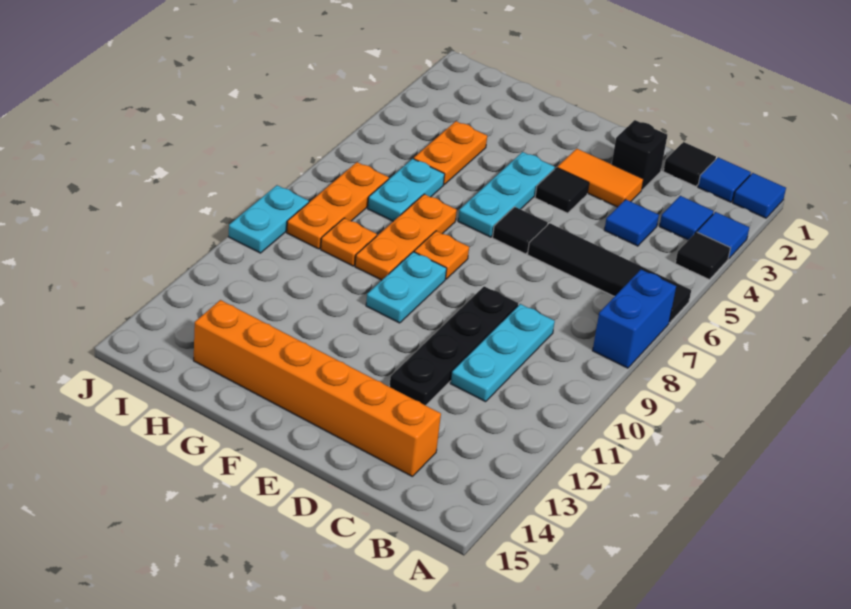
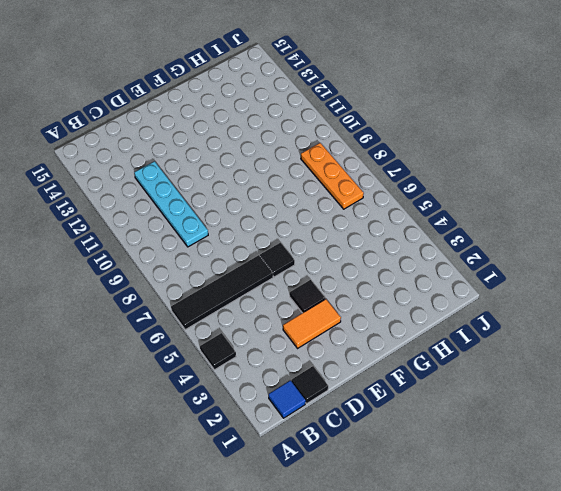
cyan 1x4 plate [134,161,208,247] -> cyan 1x3 plate [450,304,555,402]
none -> blue 1x1 tile [733,173,786,218]
none -> blue 1x1 tile [697,212,749,259]
none -> blue 1x2 brick [593,270,676,368]

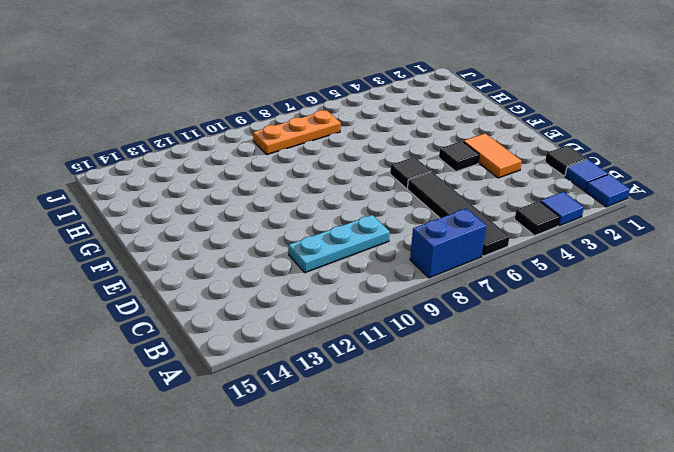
none -> blue 1x1 tile [659,196,714,240]
none -> blue 1x1 tile [604,199,659,246]
none -> orange 1x6 brick [194,300,441,477]

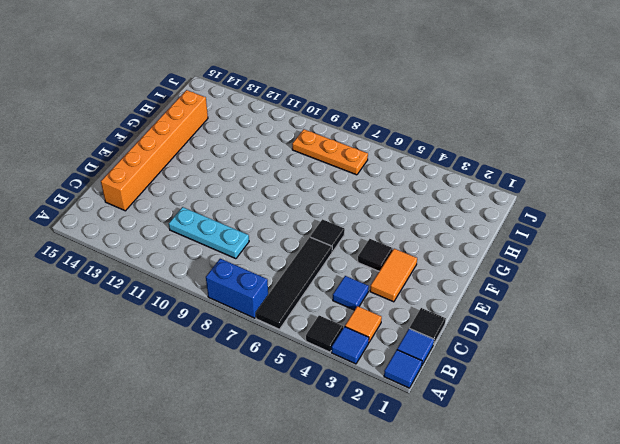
orange 1x1 tile [345,306,382,342] -> blue 1x1 tile [659,196,714,240]
none -> black 1x1 brick [612,120,667,190]
none -> black 1x4 plate [389,286,518,405]
none -> cyan 1x3 plate [458,152,555,237]

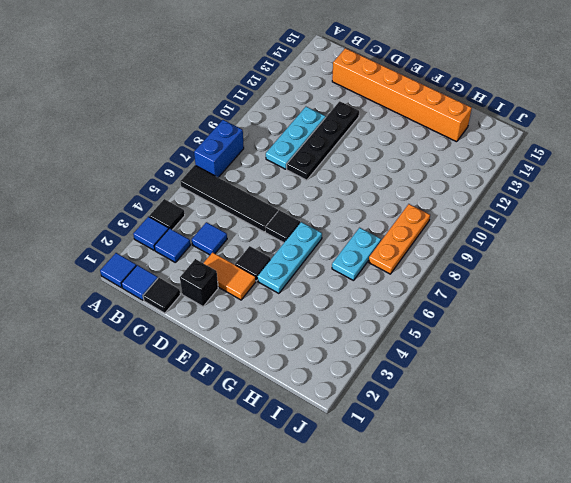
none -> orange 1x1 plate [414,231,469,279]
none -> cyan 1x2 plate [366,252,447,323]
none -> orange 1x3 plate [355,194,457,280]

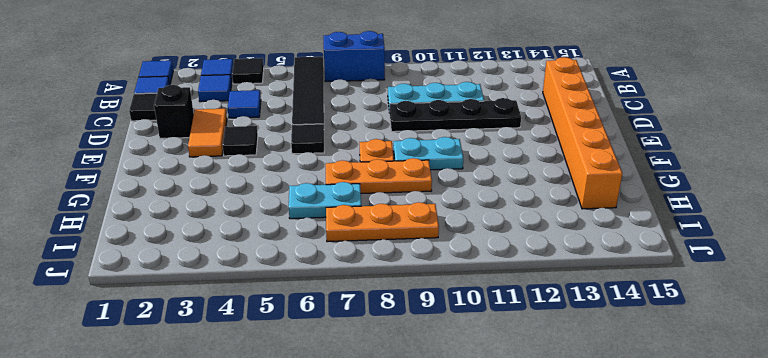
none -> cyan 1x3 plate [458,152,555,237]
none -> orange 1x2 plate [414,121,487,185]
none -> orange 1x1 plate [321,218,377,266]

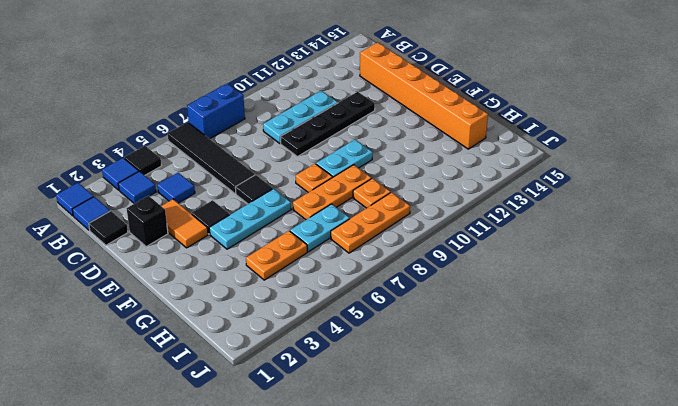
none -> cyan 1x2 plate [228,185,309,253]

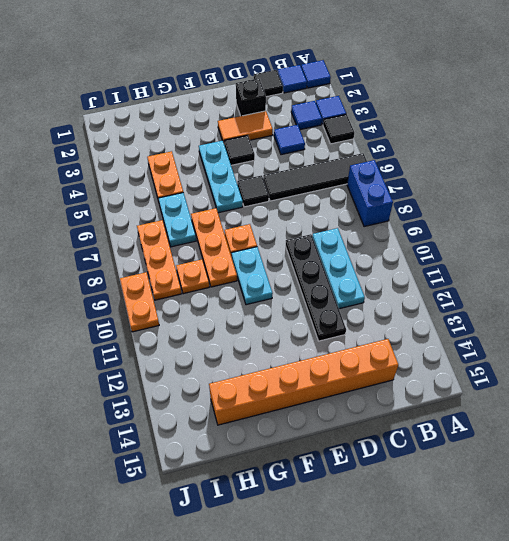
orange 1x2 plate [120,272,159,332] -> cyan 1x2 plate [228,185,309,253]

